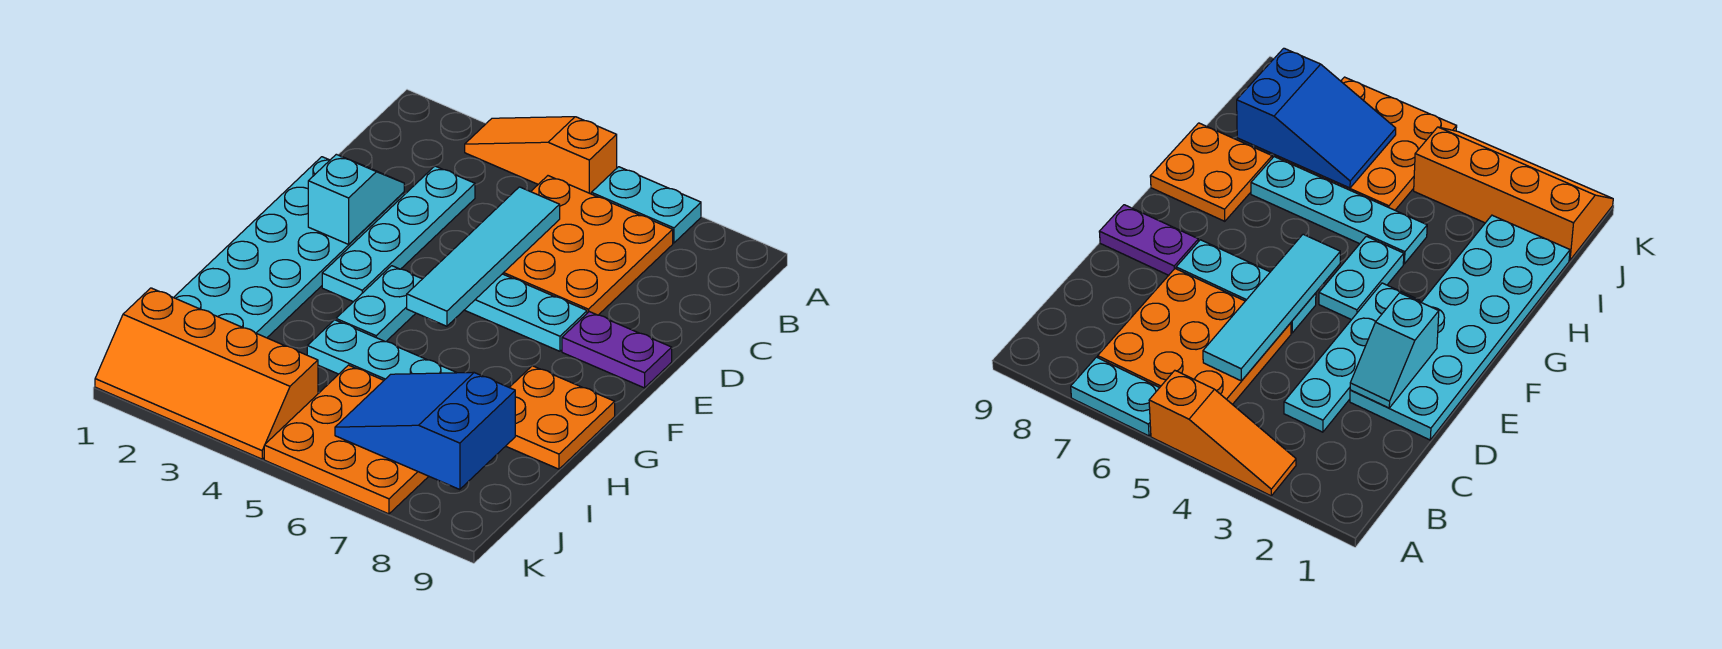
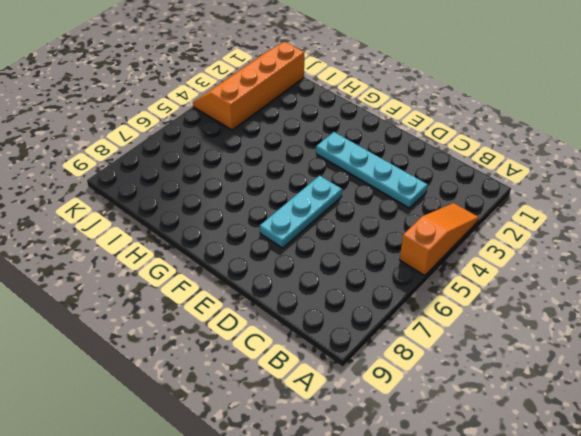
none -> cyan 1x2 plate [591,167,701,243]
none -> orange 3x3 plate [503,176,673,315]
none -> cyan 2x6 plate [174,157,404,338]

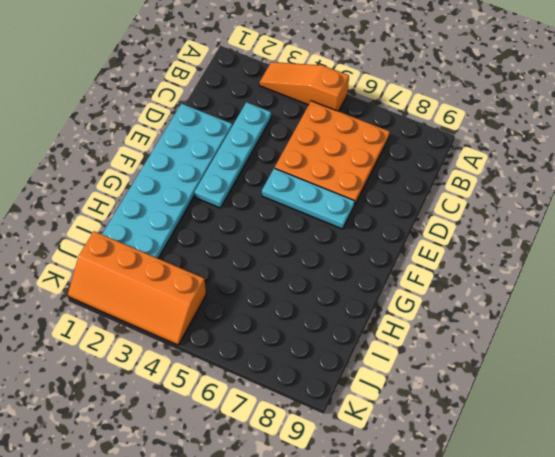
none -> cyan 1x2 plate [591,167,701,243]
none -> purple 1x2 plate [562,312,672,388]
none -> cyan 1x2 plate [336,266,422,342]

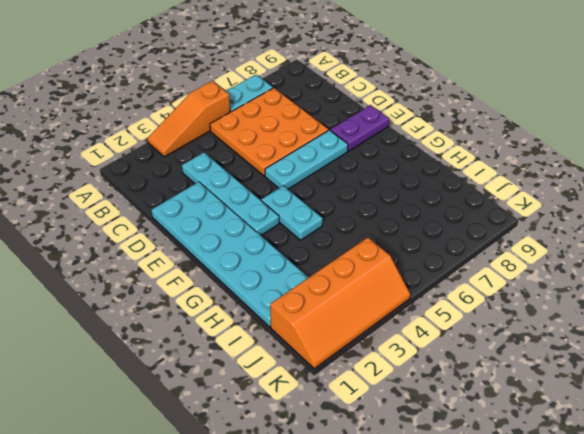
none -> orange 2x2 plate [506,366,615,469]
none -> cyan 1x4 plate [307,320,457,380]
none -> orange 3x3 plate [264,365,429,514]

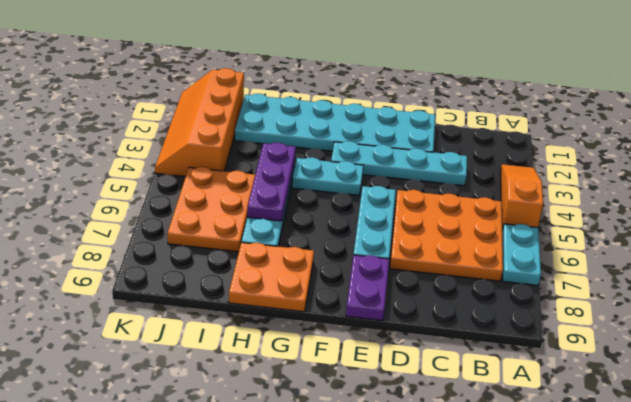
purple 1x3 plate [247,143,296,221] -> none
orange 2x3 plate [167,167,255,252] -> orange 3x3 plate [264,365,429,514]
none -> cyan 1x4 tile [407,187,560,326]
none -> cyan 1x2 slope [308,154,404,244]
none -> blue 2x3 slope [335,372,515,490]

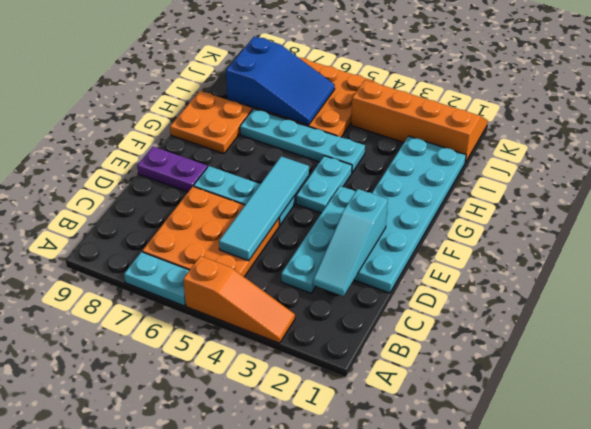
cyan 1x3 slope [313,189,388,296] -> cyan 1x2 slope [308,154,404,244]

